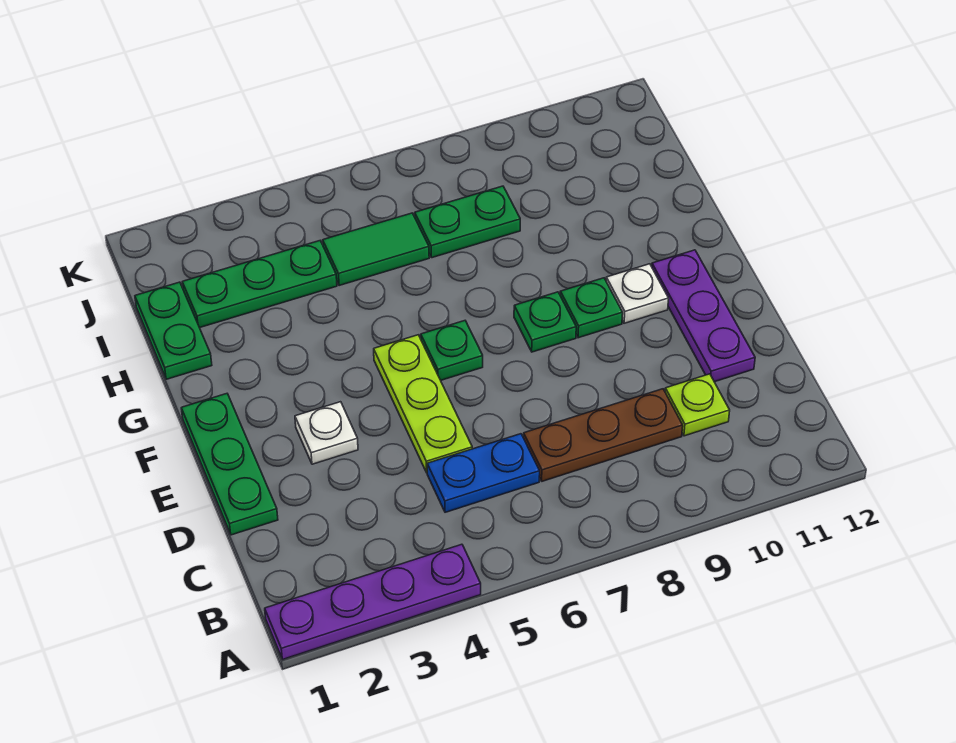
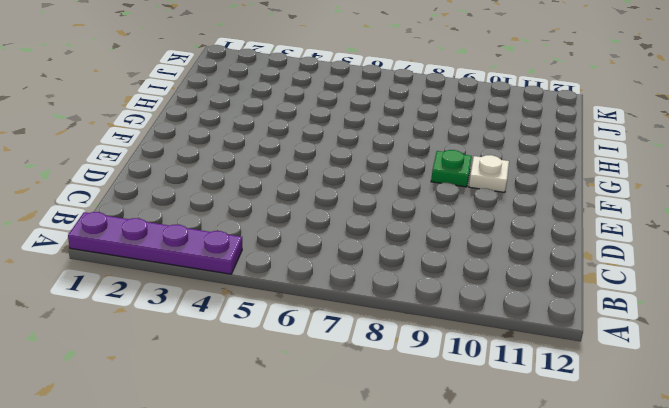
none -> blue 1x2 plate [427,434,540,512]
none -> brown 1x3 plate [523,389,683,481]
none -> lime 1x1 plate [665,374,730,436]

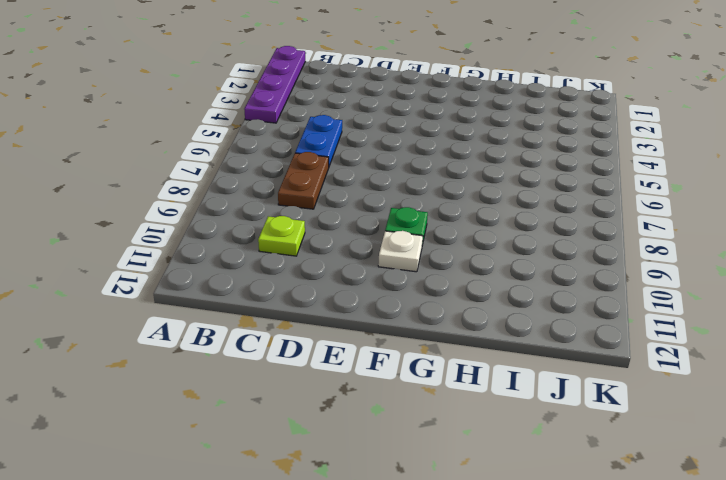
brown 1x2 plate [278,152,329,209] -> brown 1x3 plate [523,389,683,481]
none -> green 1x3 plate [181,394,278,535]
none -> lime 1x3 plate [374,335,472,473]
none -> purple 1x3 plate [652,250,755,382]

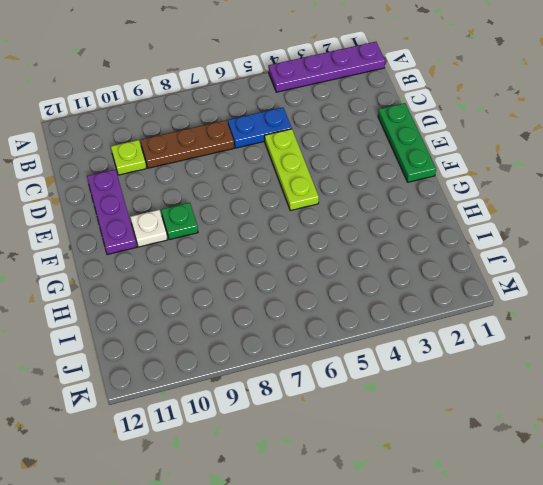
none -> white 1x1 plate [295,402,358,464]
none -> green 1x1 plate [421,321,483,380]
none -> green 1x1 plate [514,292,576,352]

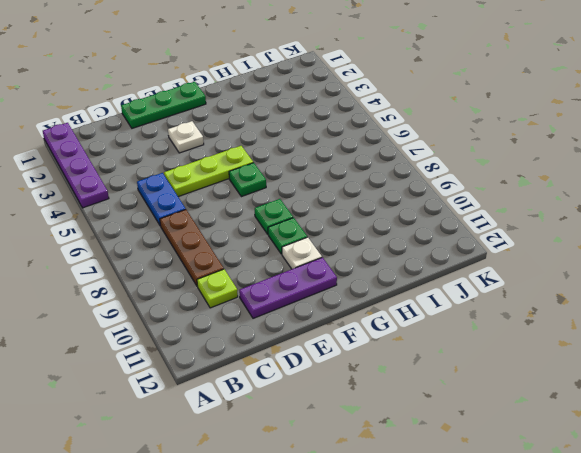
none -> green 1x2 plate [135,282,212,379]
none -> green 1x3 plate [182,241,337,328]
none -> green 1x2 tile [323,213,429,286]

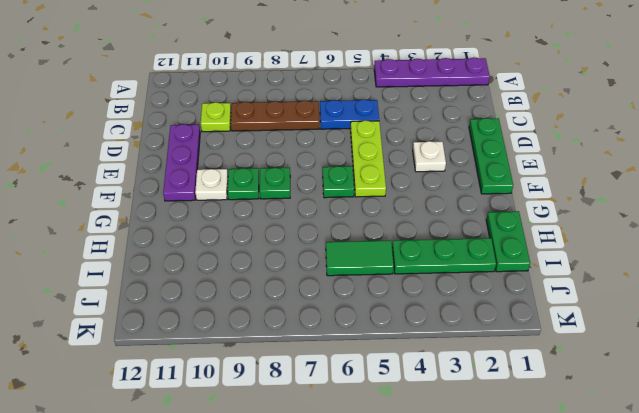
none -> green 1x2 plate [415,186,520,258]

